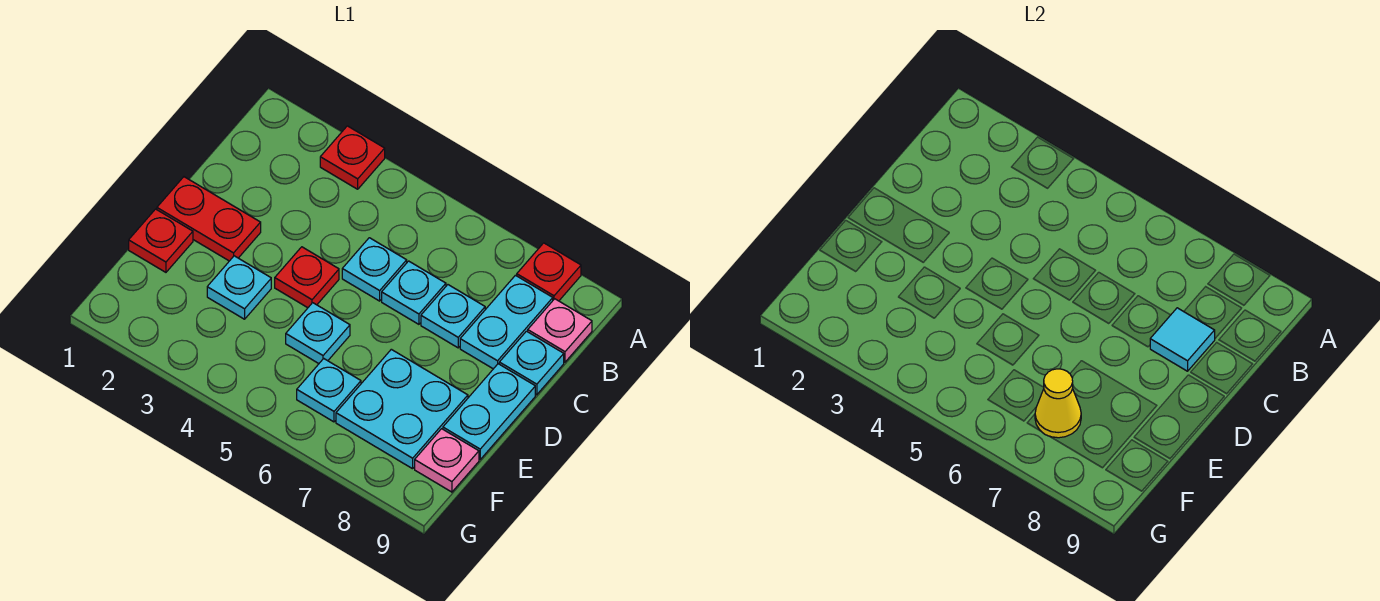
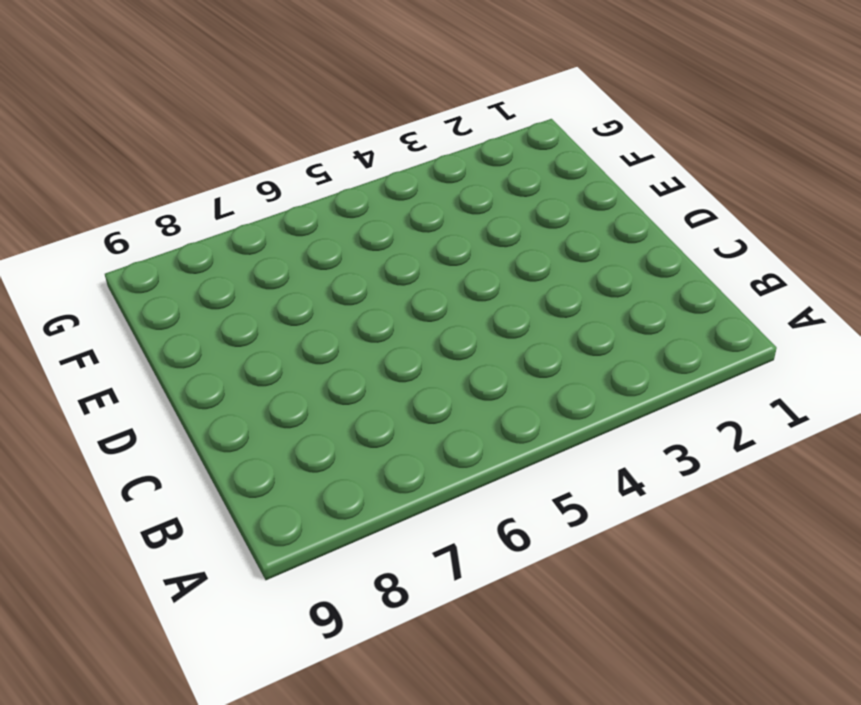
none -> red 1x1 plate [320,126,385,189]
none -> red 1x1 plate [517,243,581,301]
none -> cyan 1x2 plate [460,275,553,369]

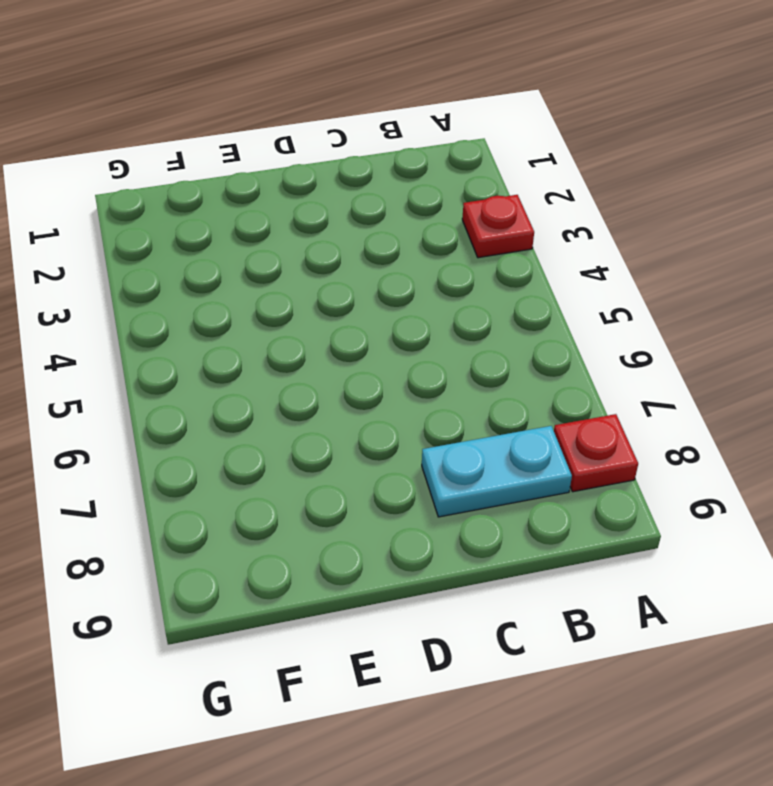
none -> pink 1x1 plate [528,299,592,362]
none -> cyan 1x1 plate [342,238,407,301]
none -> cyan 1x1 plate [382,261,446,324]

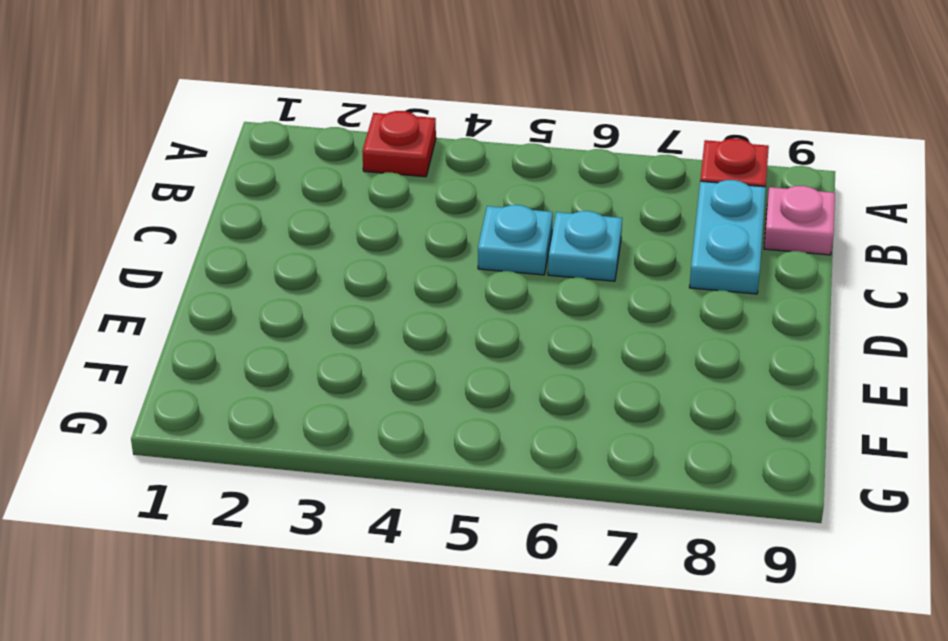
none -> cyan 1x1 plate [421,285,485,348]
none -> cyan 1x1 plate [499,331,564,395]
none -> red 1x2 plate [157,177,261,261]

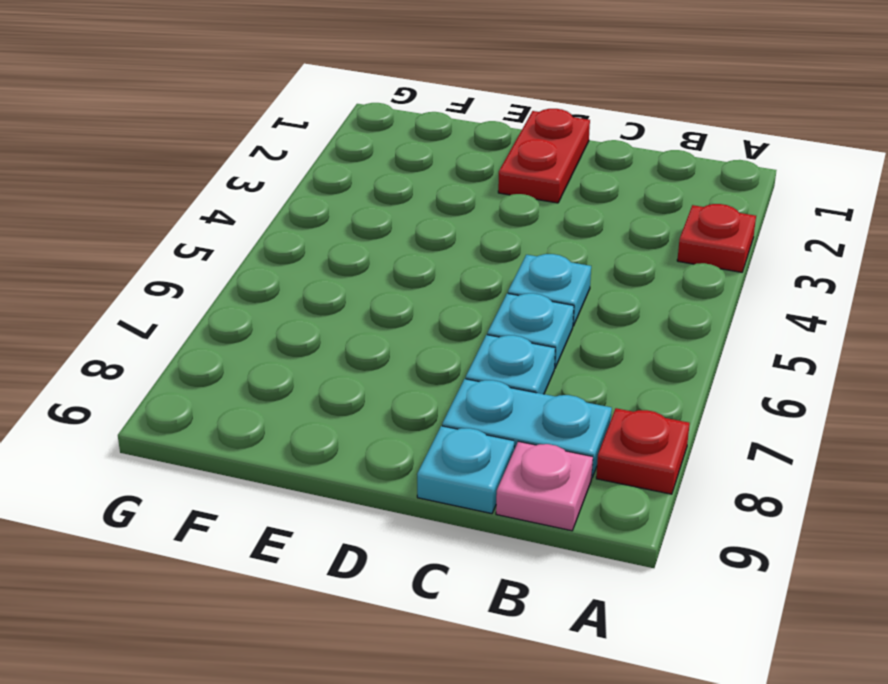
none -> red 1x1 plate [275,247,339,308]
none -> cyan 1x2 plate [443,364,535,459]
none -> red 1x1 plate [129,209,193,272]

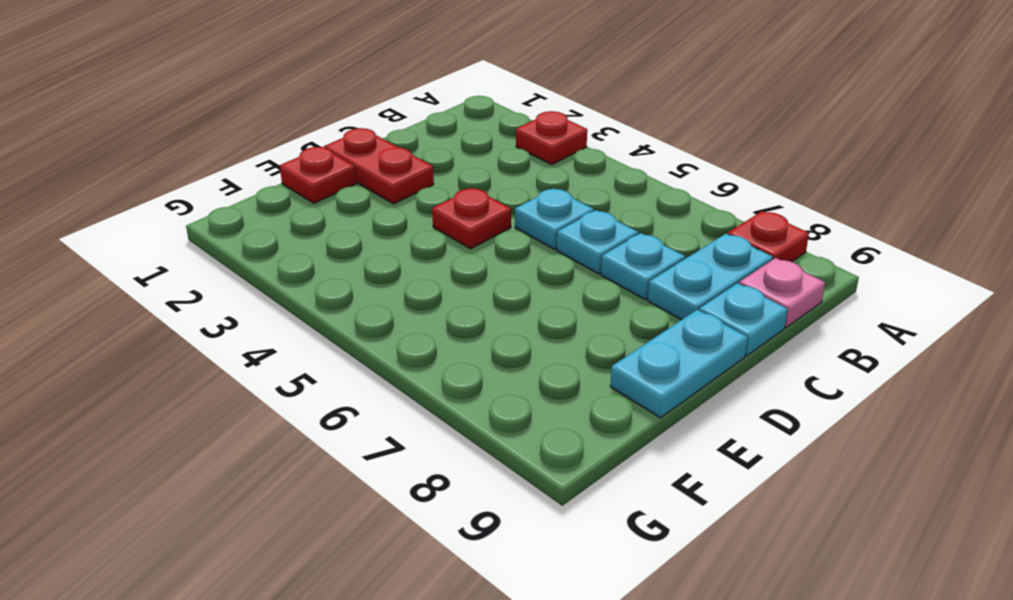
none -> cyan 1x1 plate [207,256,271,319]
none -> cyan 1x1 plate [286,303,350,364]
none -> cyan 2x2 plate [336,349,468,469]

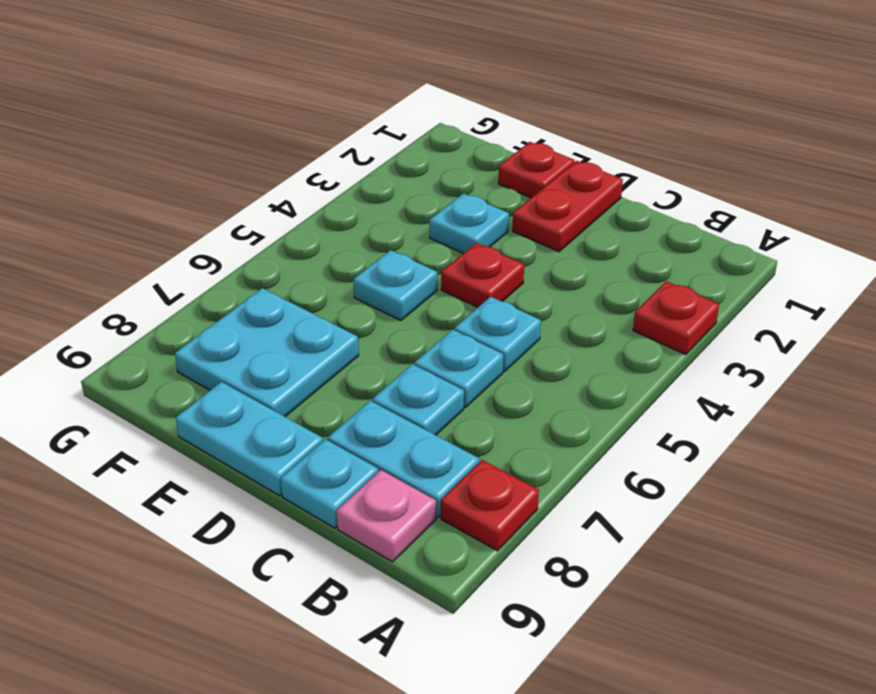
none -> cyan 1x1 plate [297,359,361,422]
none -> pink 1x1 plate [415,429,479,492]
none -> cyan 1x1 tile [1150,308,1215,371]

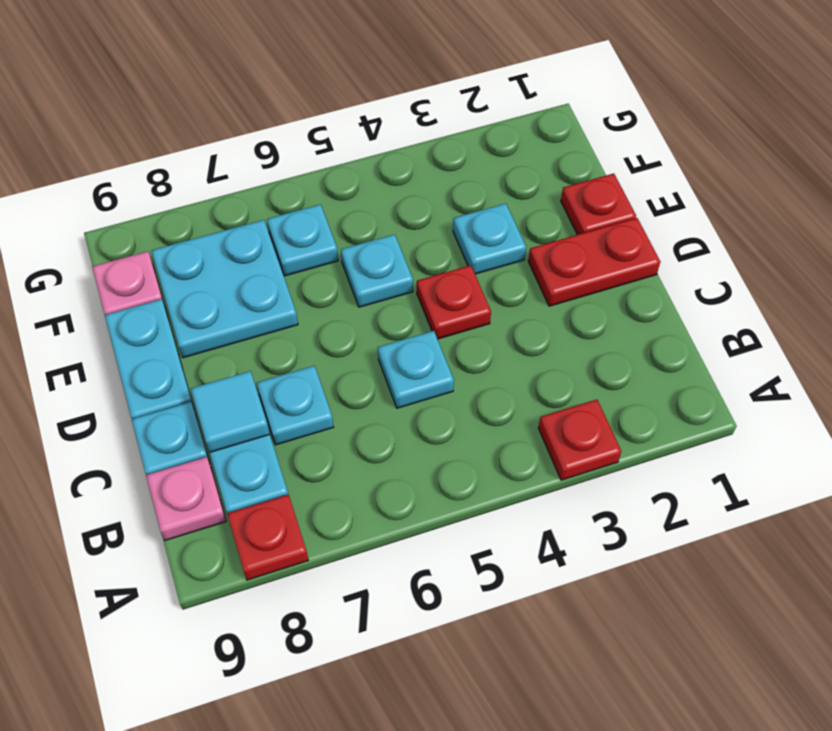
none -> cyan 1x1 plate [382,261,446,324]
none -> yellow 1x1 cone [1035,369,1081,438]

